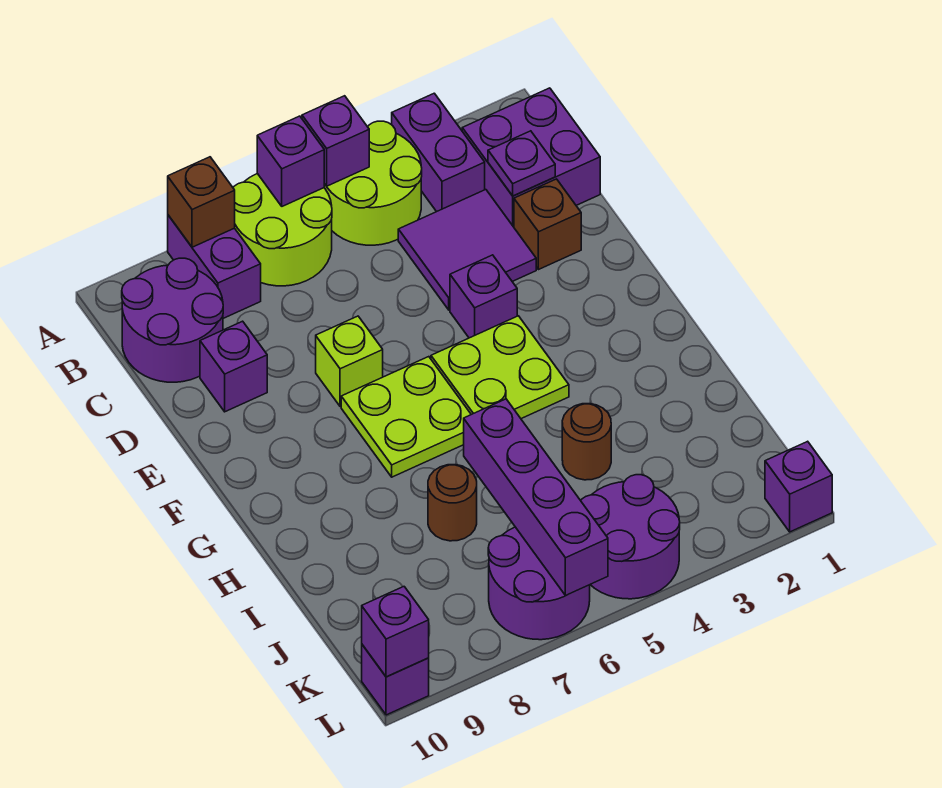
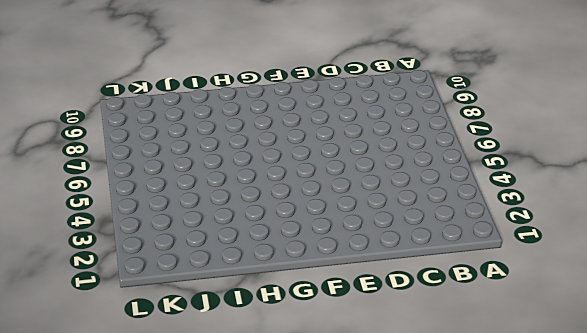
none -> purple 1x2 brick [392,93,485,212]
none -> lime 2x2 round brick [324,121,422,245]
none -> lime 2x2 round brick [233,174,332,286]

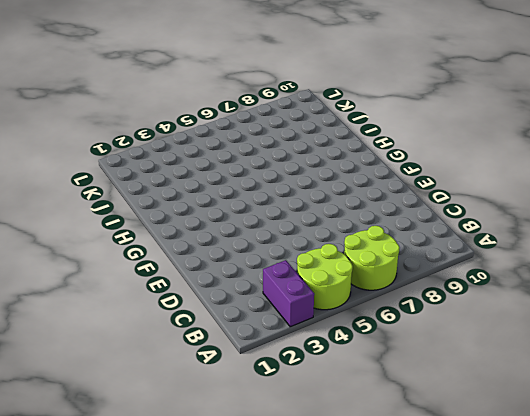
none -> purple 1x2 brick [168,215,261,318]
none -> purple 2x2 brick [462,88,600,227]
none -> purple 2x2 round brick [122,258,223,382]

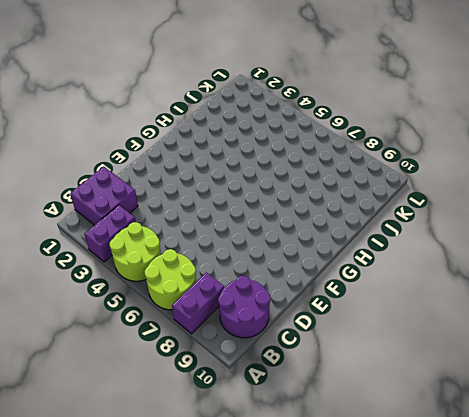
none -> purple 2x2 tile [398,190,536,310]
none -> brown 1x1 brick [514,179,581,270]
none -> purple 1x1 brick [200,321,267,412]

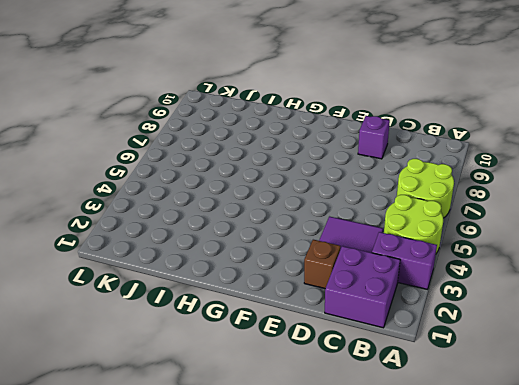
none -> purple 1x2 brick [168,215,261,318]
none -> purple 2x2 round brick [122,258,223,382]
none -> purple 1x1 brick [450,255,517,338]

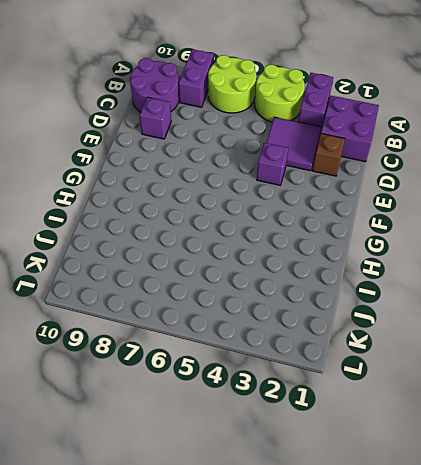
none -> lime 1x1 brick [316,316,383,407]
none -> lime 2x2 plate [431,316,569,419]
none -> lime 2x2 plate [341,357,471,477]

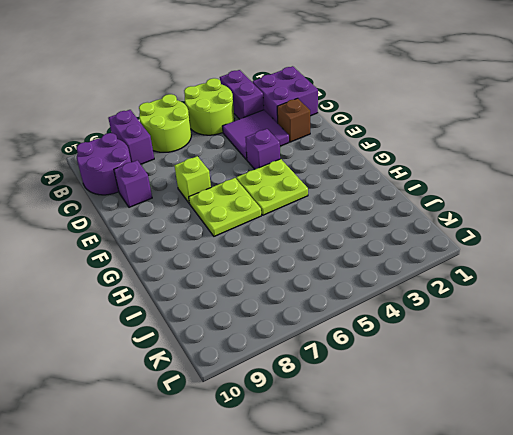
none -> brown 1x1 round brick [562,404,611,480]
none -> brown 1x1 round brick [428,465,477,541]
none -> purple 2x2 round brick [581,475,680,599]

